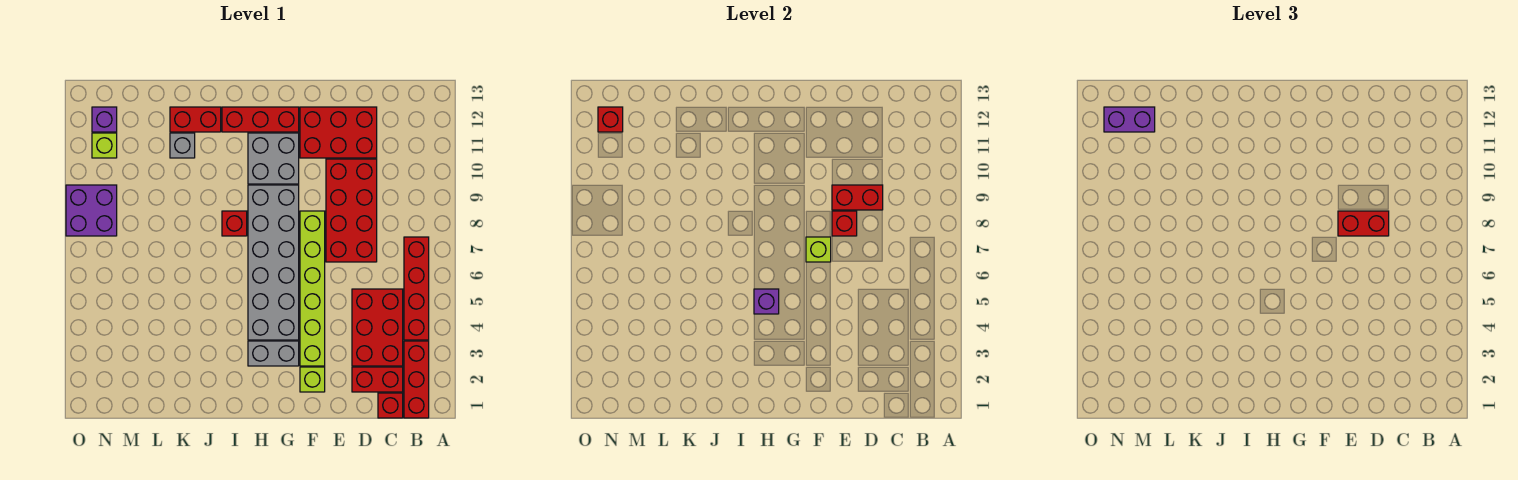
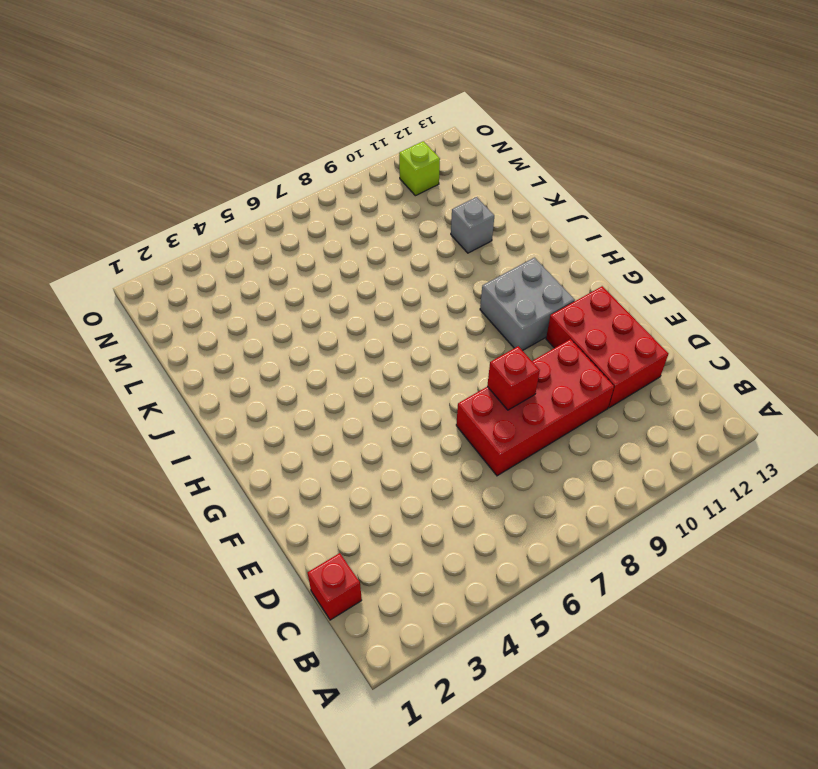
none -> red 1x3 brick [404,341,429,418]
none -> red 1x4 brick [404,237,429,340]
none -> red 1x2 brick [352,367,403,392]

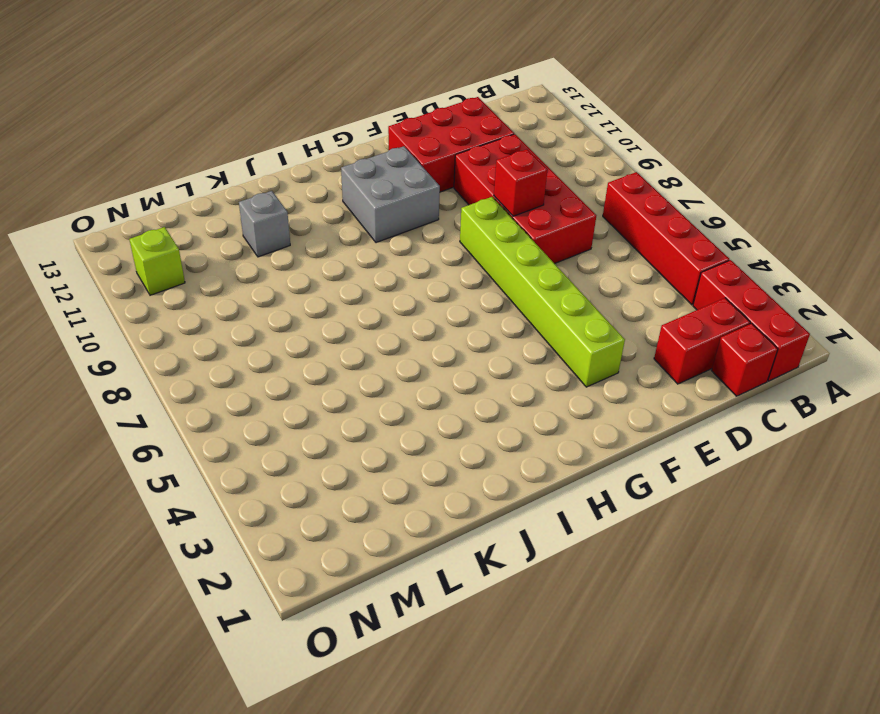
none -> red 2x3 brick [352,289,403,366]
none -> lime 1x1 brick [300,367,325,392]
none -> grey 1x2 brick [248,341,299,366]

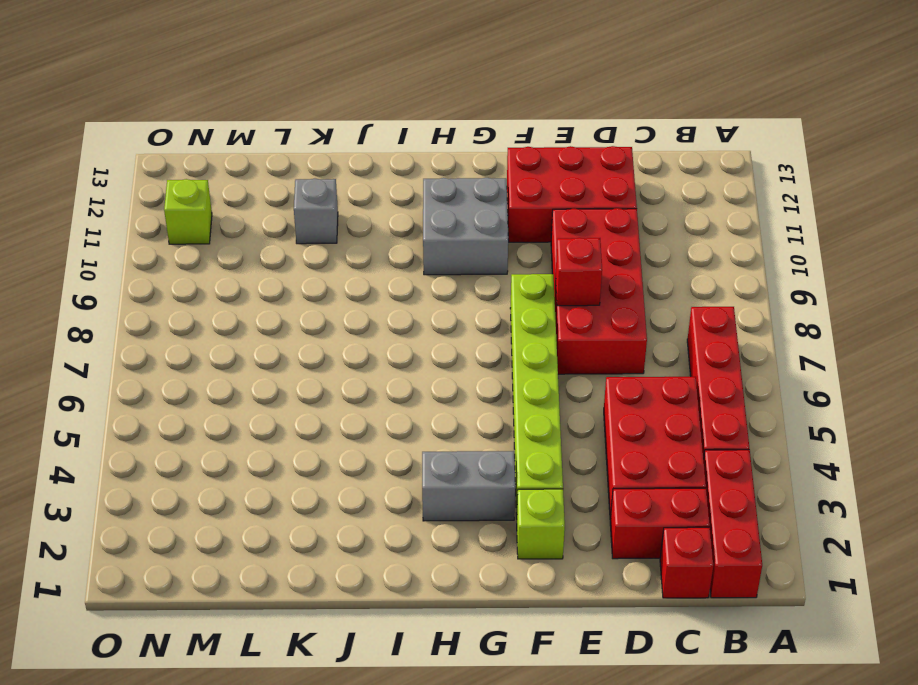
none -> grey 2x6 brick [248,185,299,340]
none -> red 1x3 brick [222,107,299,132]
none -> red 1x1 brick [222,211,247,236]

